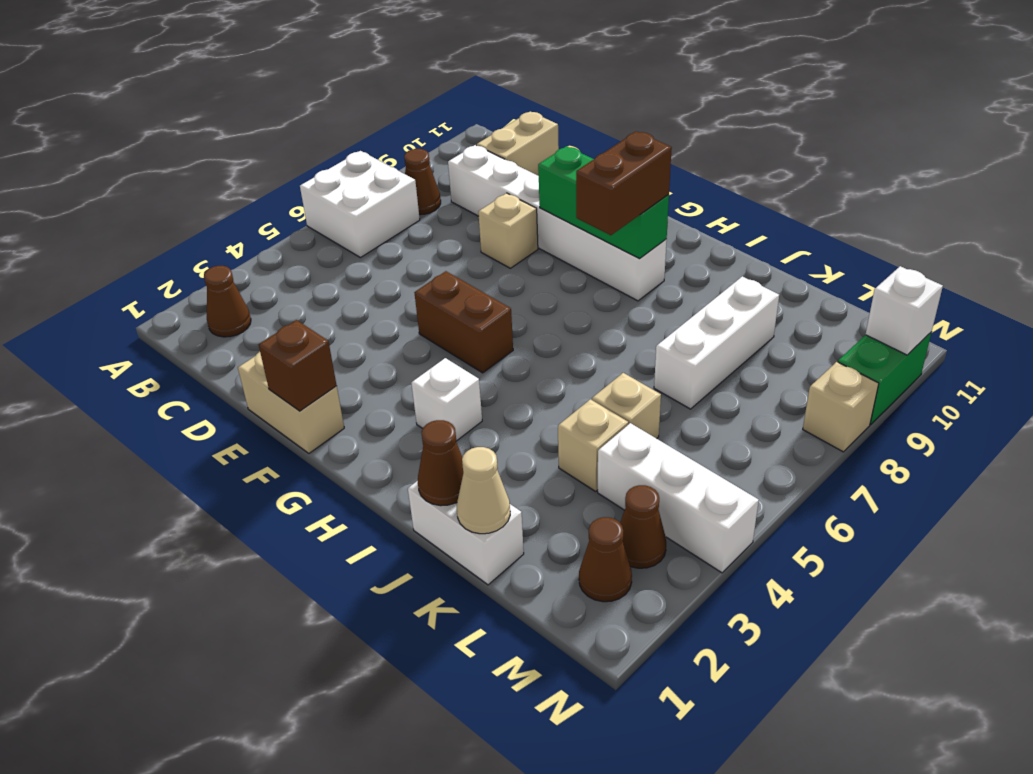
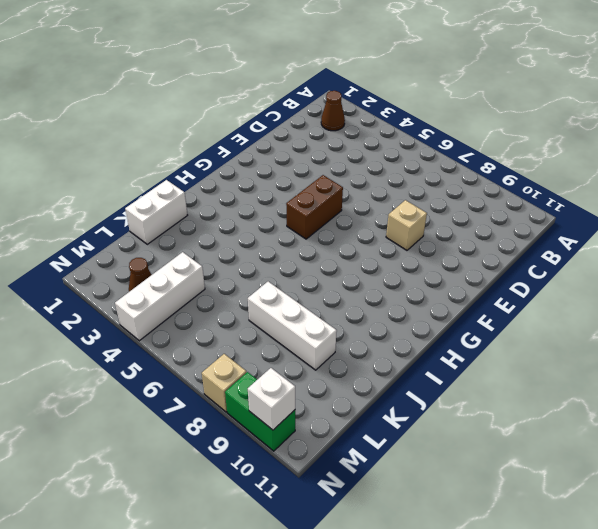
none -> white 2x2 brick [300,151,420,258]
none -> brown 1x1 cone [404,149,441,215]
none -> white 1x6 brick [448,145,667,301]

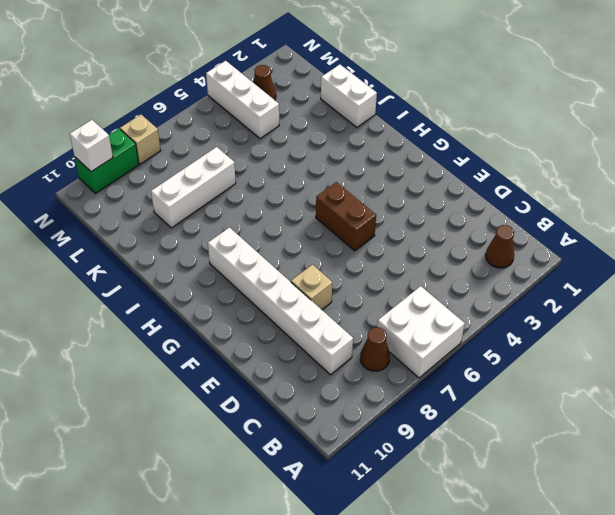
none -> tan 1x2 brick [477,111,559,176]
none -> tan 1x2 brick [238,352,344,453]
none -> white 1x1 brick [411,358,482,441]

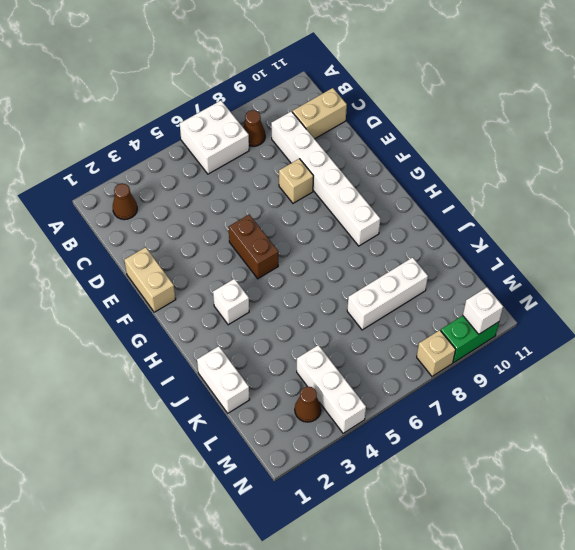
none -> tan 1x1 brick [558,399,628,491]
none -> tan 1x1 brick [592,373,661,439]
none -> brown 1x1 cone [579,517,632,602]

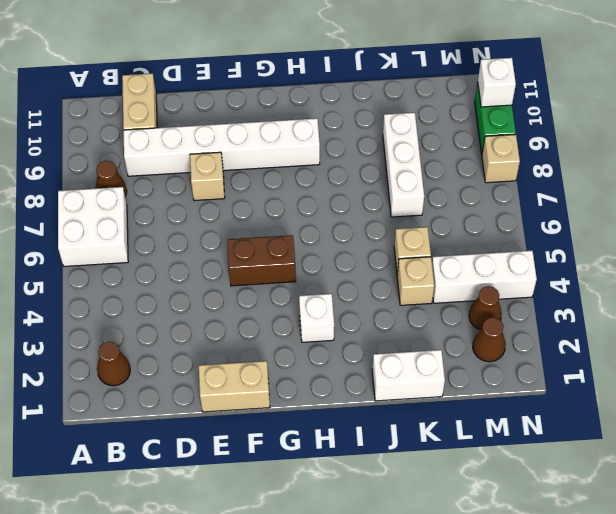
none -> brown 1x1 brick [259,320,337,411]
none -> green 1x3 brick [538,146,669,259]
none -> brown 1x1 cone [418,420,463,506]

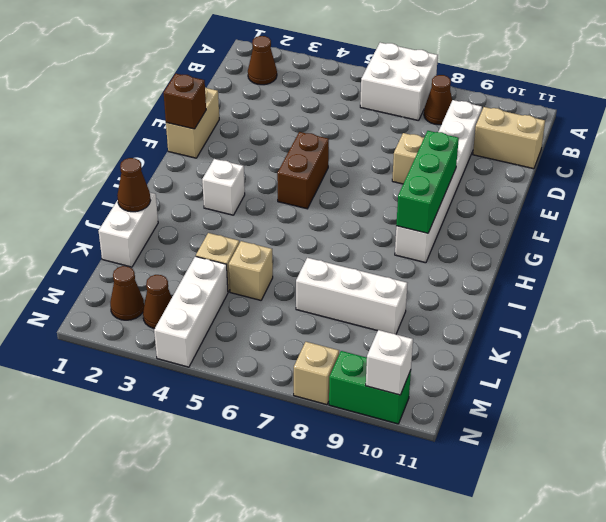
none -> tan 1x1 cone [457,447,510,534]
none -> brown 1x2 brick [576,131,672,235]

